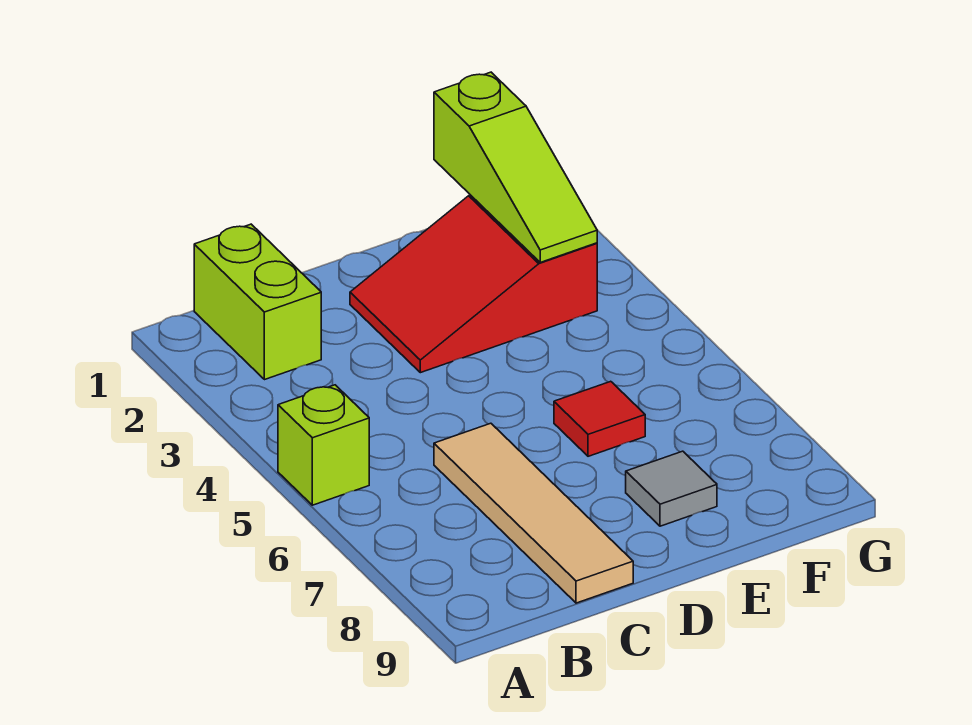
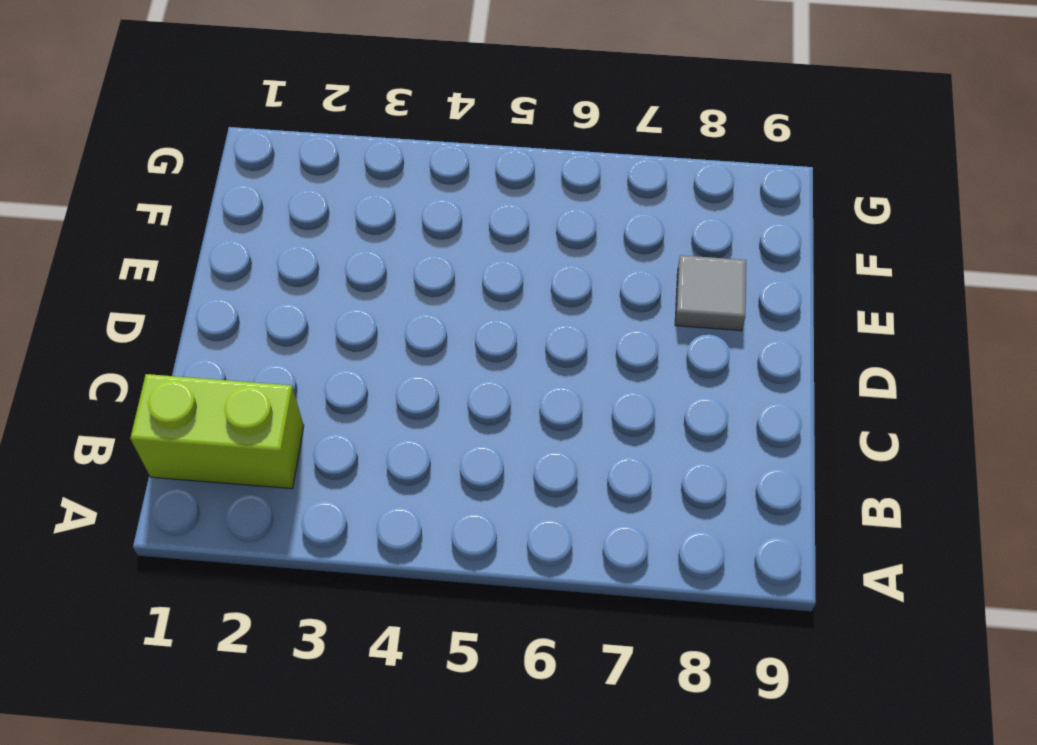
none -> lime 1x1 brick [278,385,369,505]
none -> tan 1x4 tile [434,423,633,603]

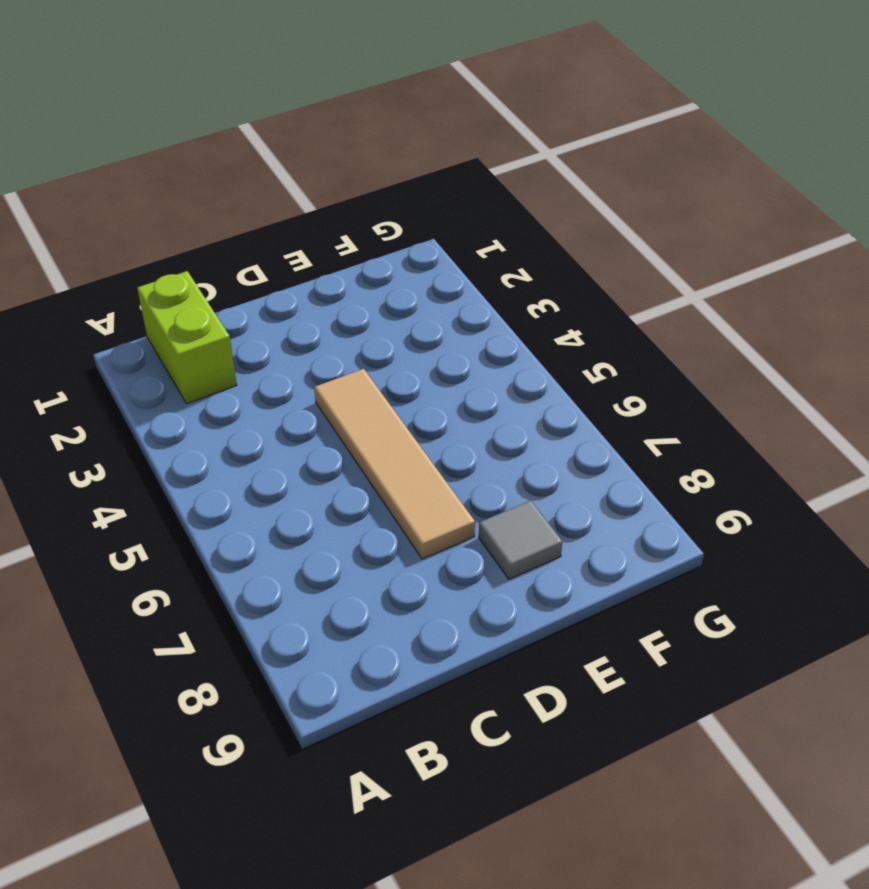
tan 1x4 tile [314,369,475,559] -> tan 1x4 tile moved to [434,423,633,603]
none -> lime 1x1 brick [278,385,369,505]
none -> red 2x3 slope [350,195,597,373]

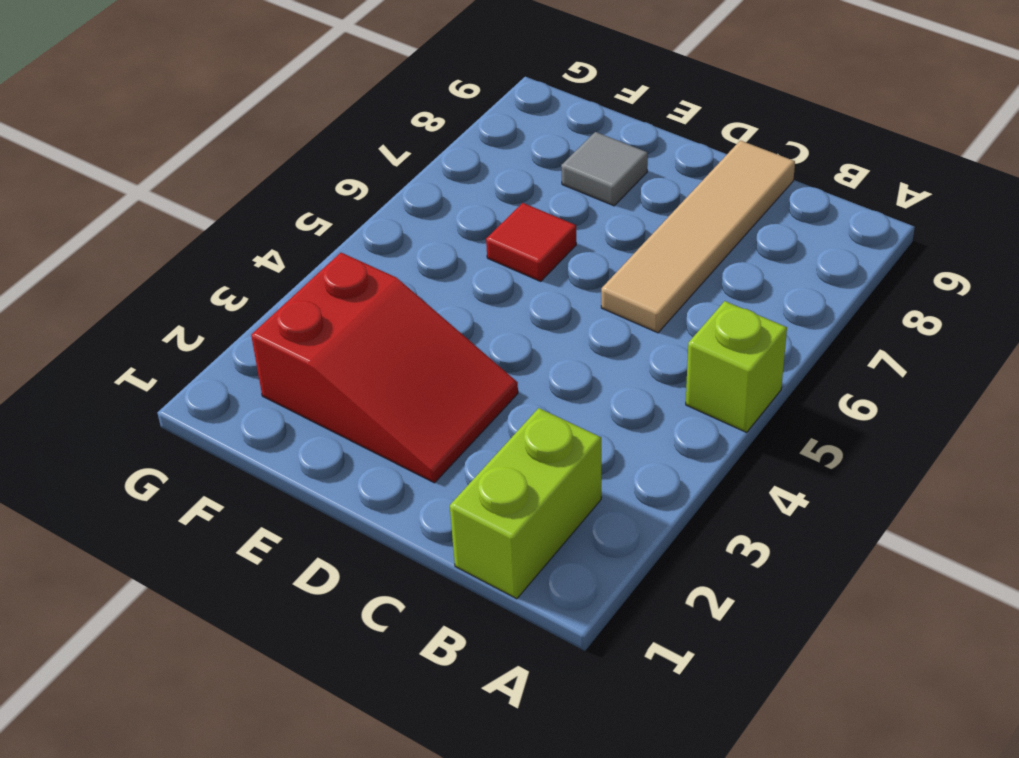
none -> lime 1x3 slope [434,72,597,262]

